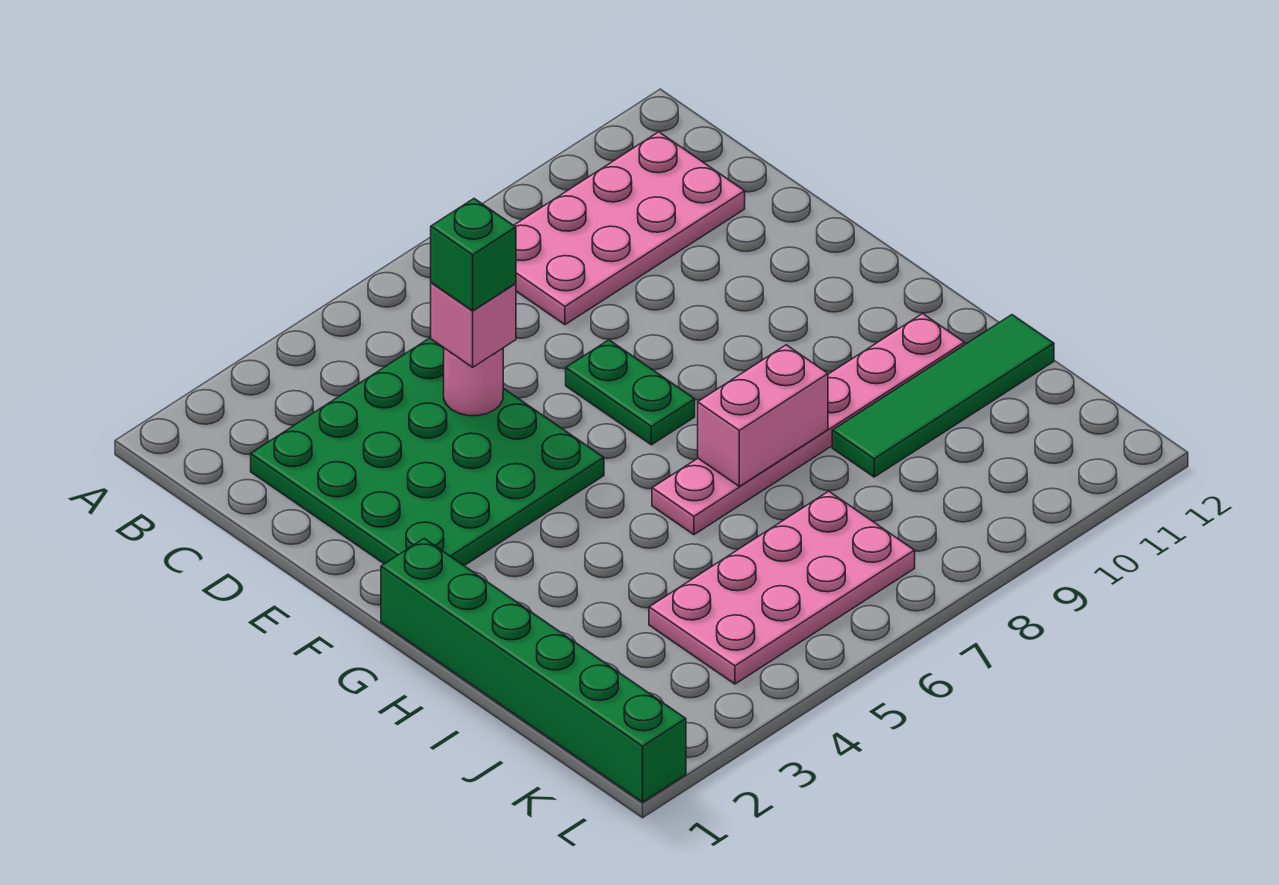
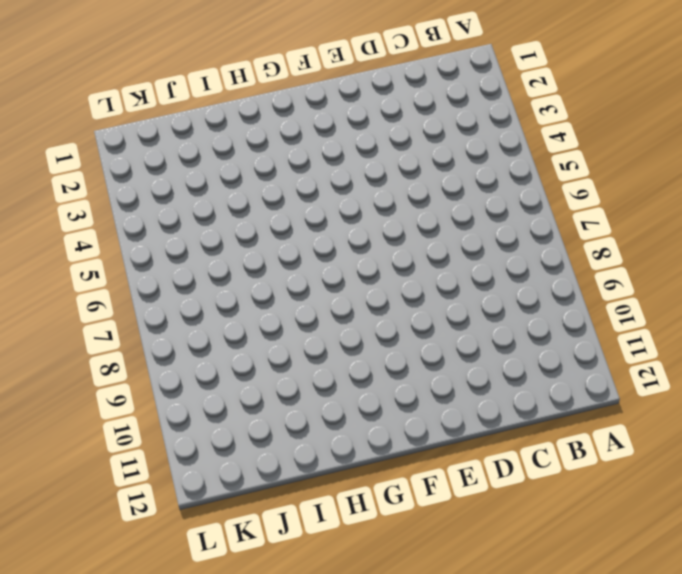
none -> pink 2x4 plate [514,132,745,325]
none -> green 4x4 plate [251,338,604,566]

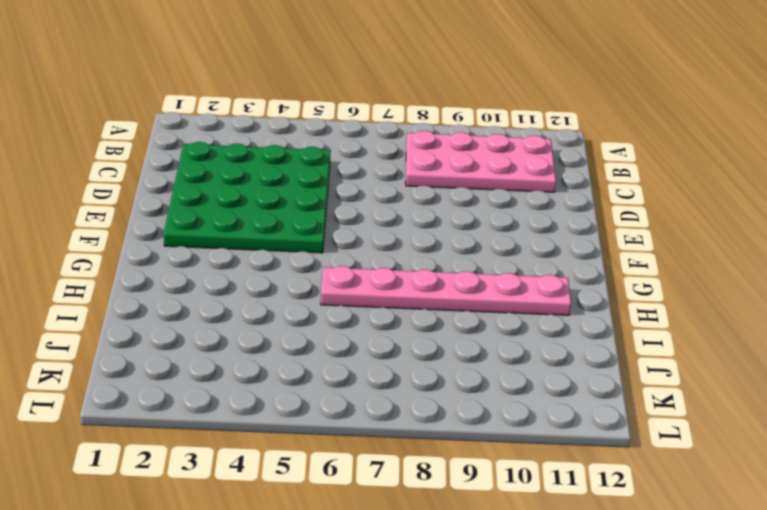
none -> green 1x2 plate [566,340,695,445]
none -> green 1x6 brick [381,539,686,802]

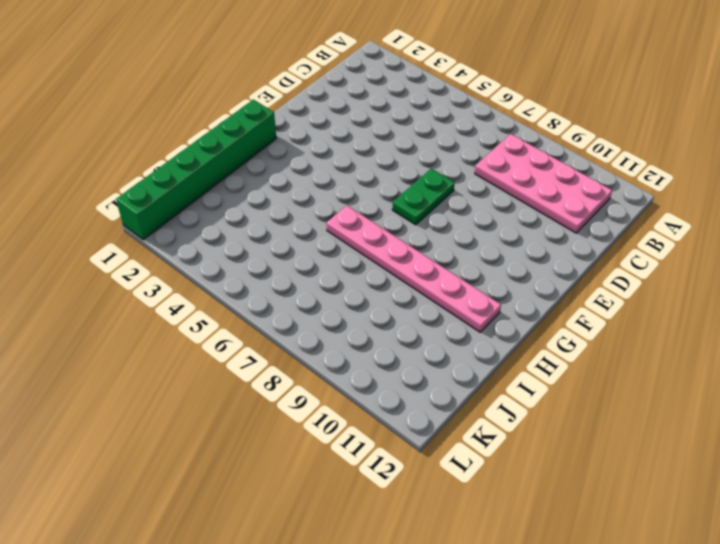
none -> green 4x4 plate [251,338,604,566]
none -> green 1x4 tile [832,315,1054,477]

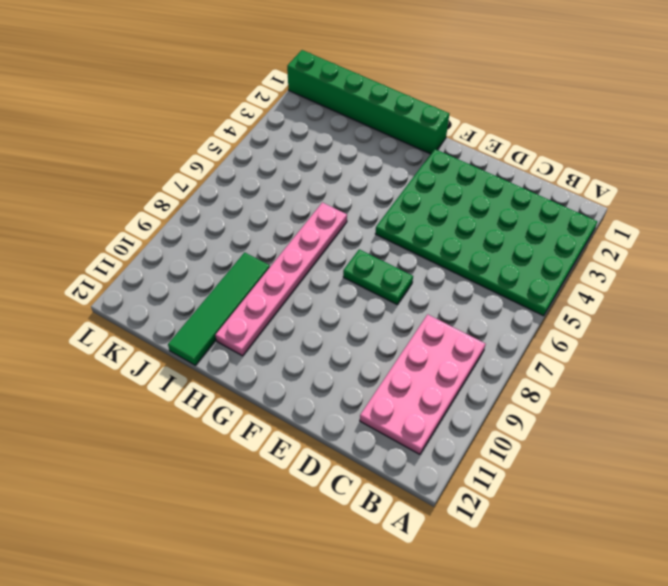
green 4x6 plate [375,149,597,316] -> green 4x4 plate [251,338,604,566]
none -> pink 2x4 plate [649,491,915,684]
none -> pink 1x1 round brick [444,348,503,416]

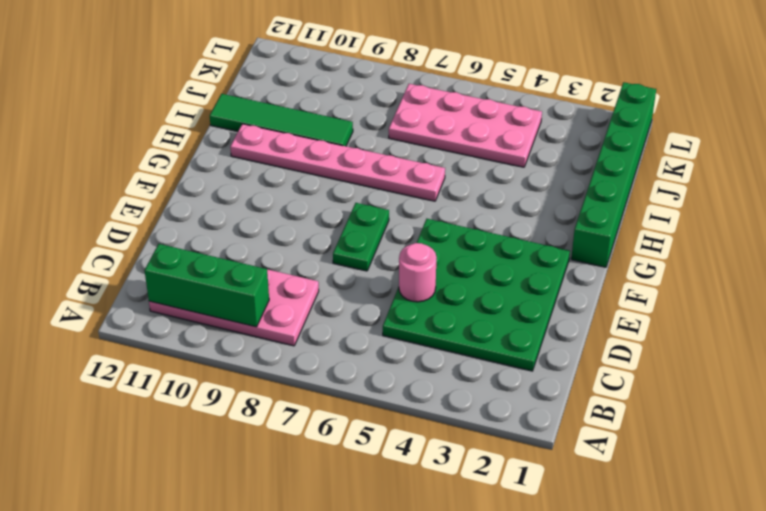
green 1x3 brick [145,244,269,327] -> none
none -> pink 1x2 brick [698,345,828,486]
none -> pink 1x1 brick [431,283,516,367]

